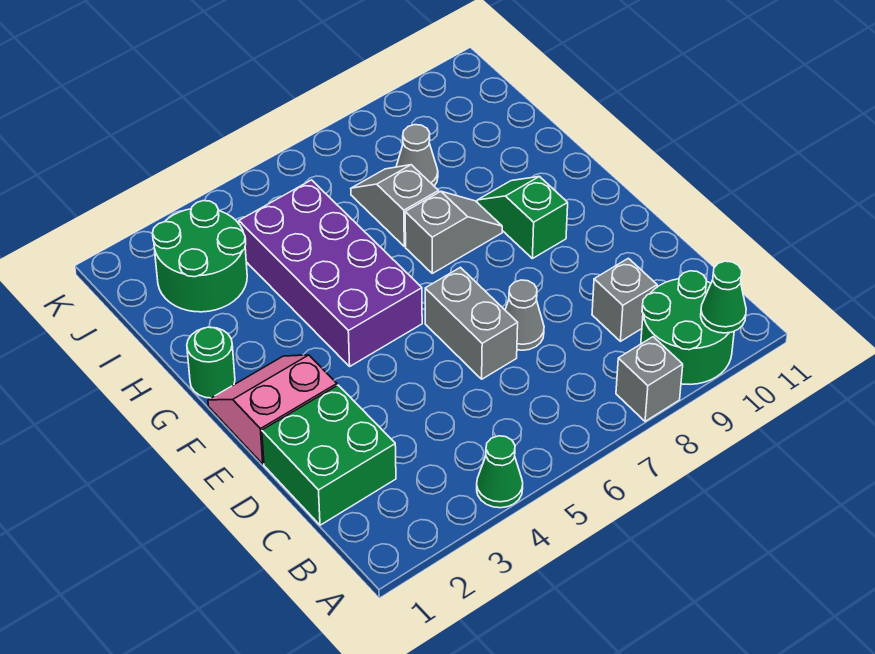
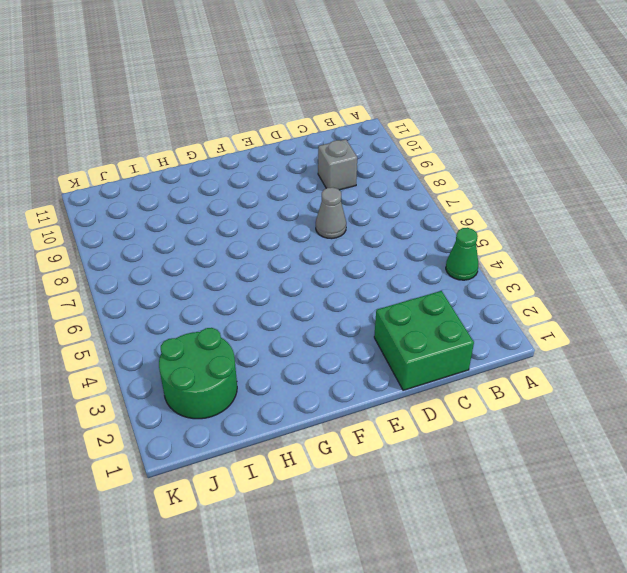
none -> grey 1x1 brick [616,337,683,421]
none -> green 2x2 round brick [641,271,734,384]
none -> grey 1x2 brick [425,267,518,379]

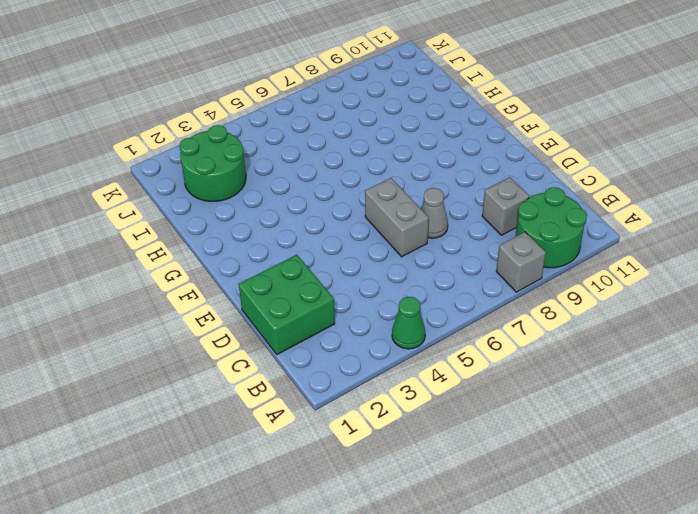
none -> pink 2x2 slope [208,355,337,464]
none -> purple 2x4 brick [239,180,422,366]
none -> green 1x2 slope [477,176,568,259]

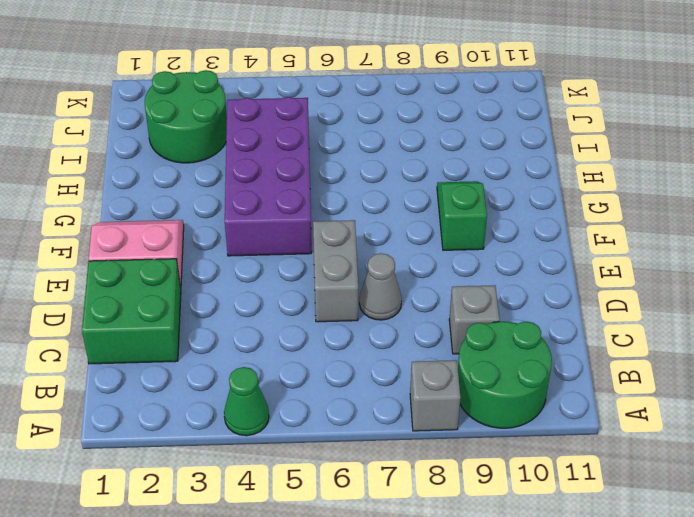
none -> green 1x1 round brick [187,327,235,398]
none -> grey 1x2 slope [405,191,502,273]
none -> grey 1x2 slope [351,165,439,246]

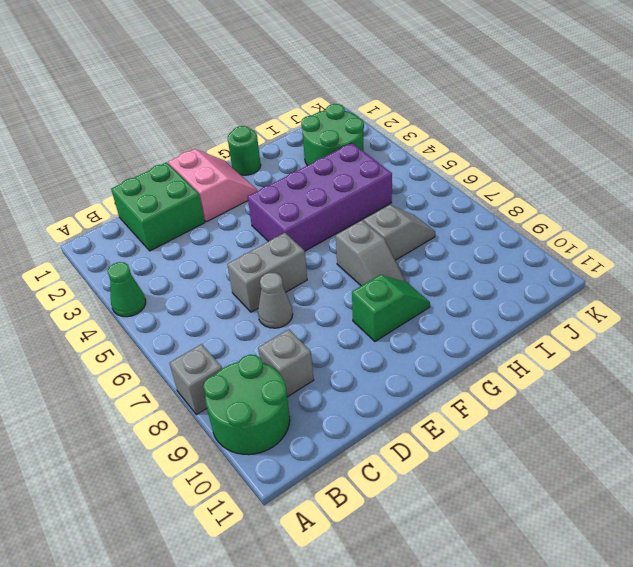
none -> grey 1x1 cone [396,125,438,186]
none -> green 1x1 cone [701,261,746,333]

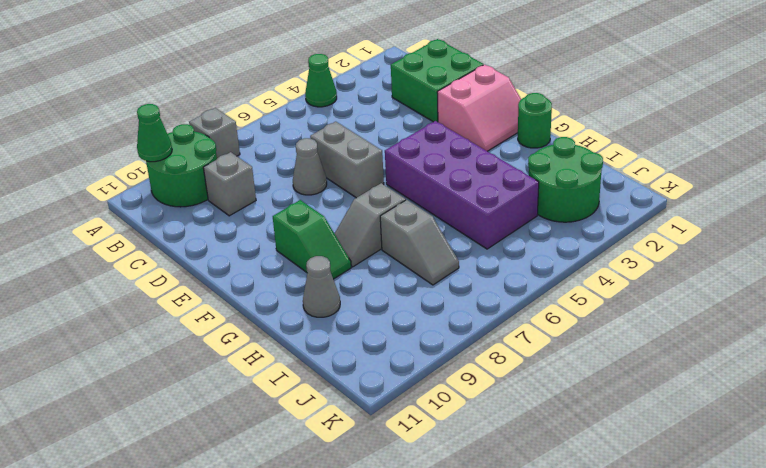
grey 1x1 cone [303,256,340,317] -> grey 1x1 cone moved to [396,125,438,186]

